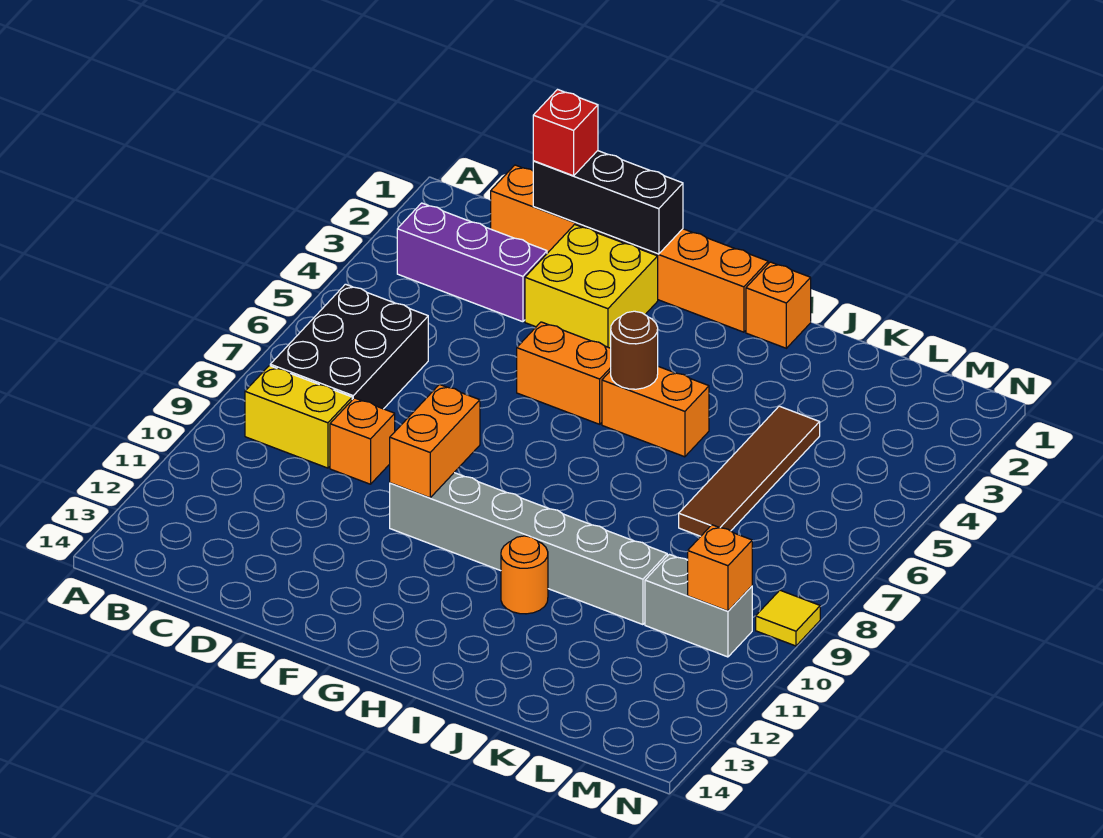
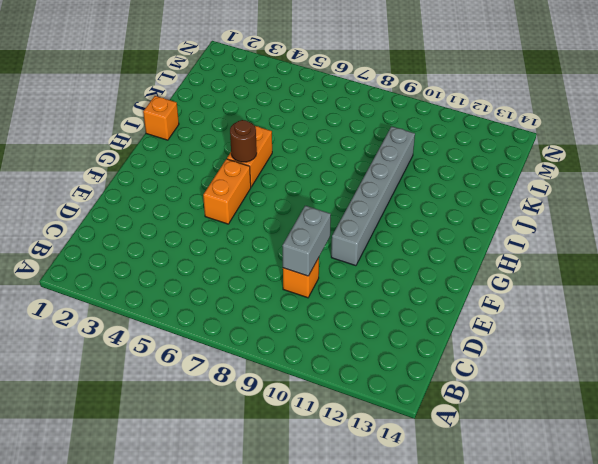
grey 1x2 brick [282,206,331,276] -> grey 1x2 brick moved to [645,554,752,657]
none -> purple 1x3 brick [397,203,547,322]
none -> black 2x3 brick [270,284,428,409]
none -> yellow 1x2 brick [245,366,352,468]

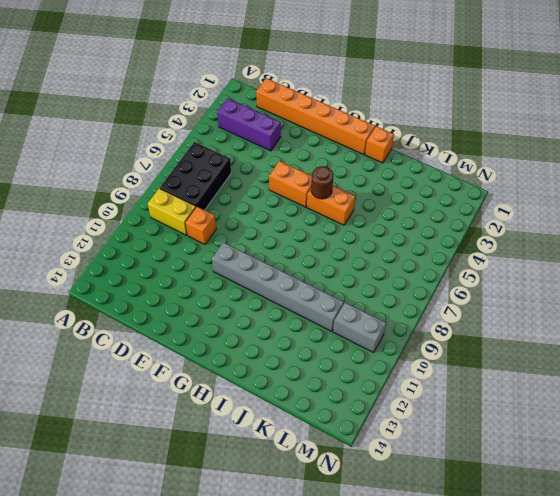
none -> yellow 2x2 brick [525,224,658,348]
none -> orange 1x1 round brick [501,536,548,614]
none -> brown 1x4 tile [679,406,820,536]

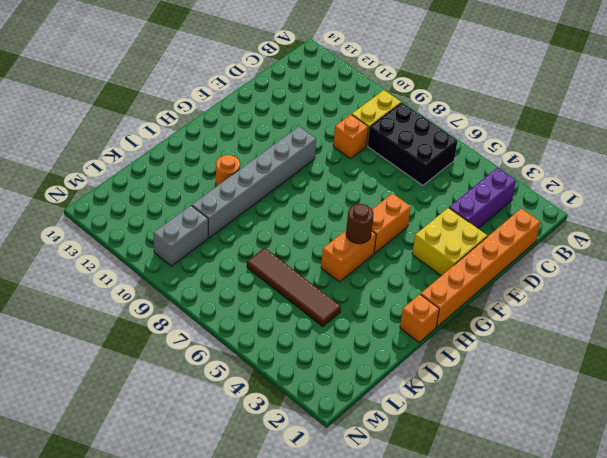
none -> yellow 1x1 tile [756,590,820,646]
none -> black 1x3 brick [533,151,683,254]
none -> orange 1x2 brick [390,384,480,498]

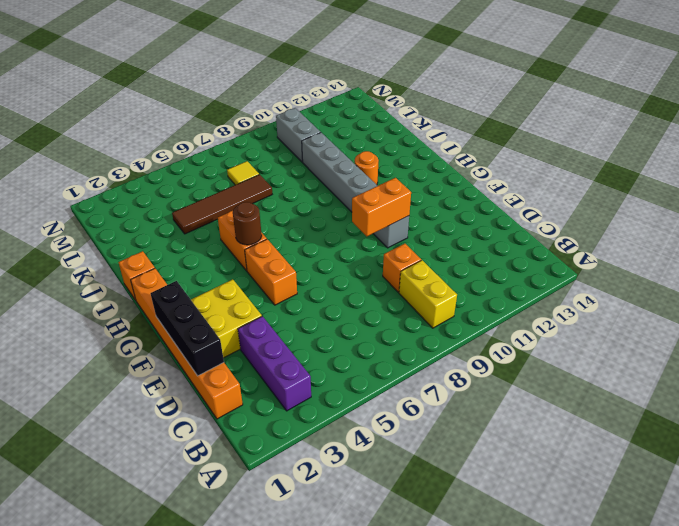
yellow 1x1 tile [227,161,259,185] -> yellow 1x1 tile moved to [756,590,820,646]
none -> black 2x3 brick [270,284,428,409]
none -> orange 1x1 brick [688,525,752,611]
none -> red 1x1 brick [533,90,598,176]

